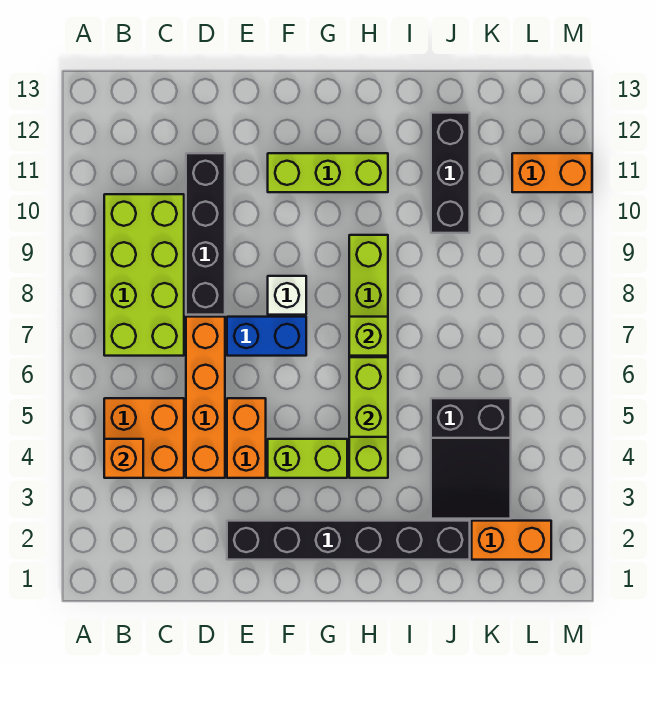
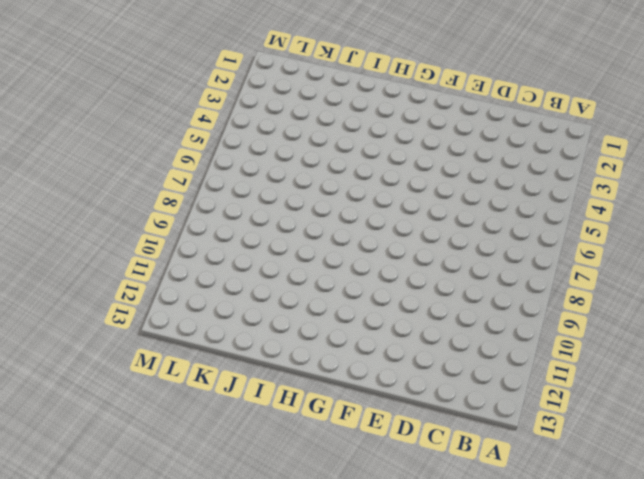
none -> orange 2x2 brick [104,398,184,478]
none -> lime 2x4 brick [104,194,184,356]
none -> orange 1x4 brick [186,317,225,478]

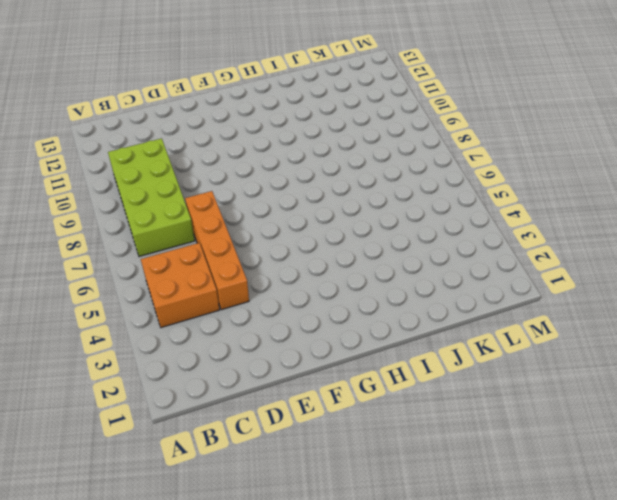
none -> black 1x4 brick [186,153,225,315]
none -> black 1x6 brick [227,521,470,560]
none -> orange 1x2 brick [227,398,266,478]

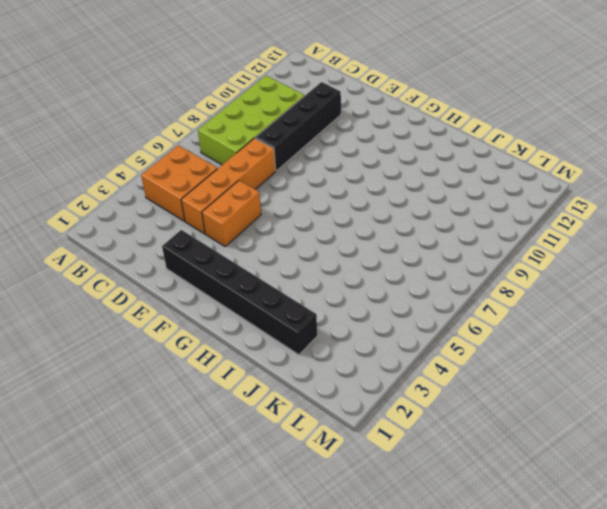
none -> blue 1x2 brick [227,317,306,356]
none -> lime 1x2 brick [268,439,347,478]
none -> white 1x1 brick [268,276,306,315]

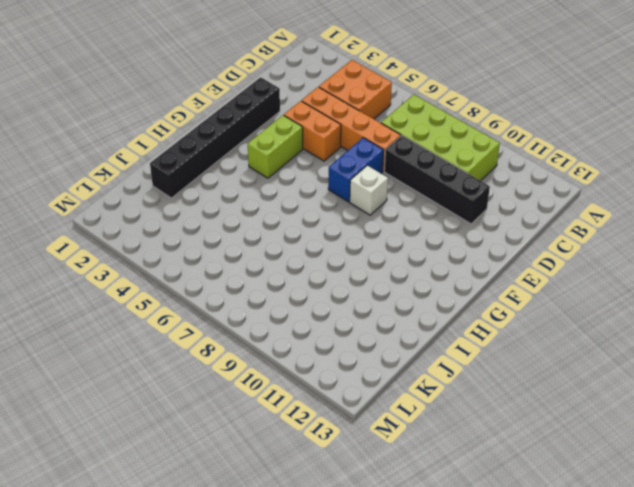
none -> lime 1x3 brick [268,153,388,192]
none -> lime 1x6 brick [349,235,388,478]
none -> black 2x3 slope [431,398,511,519]

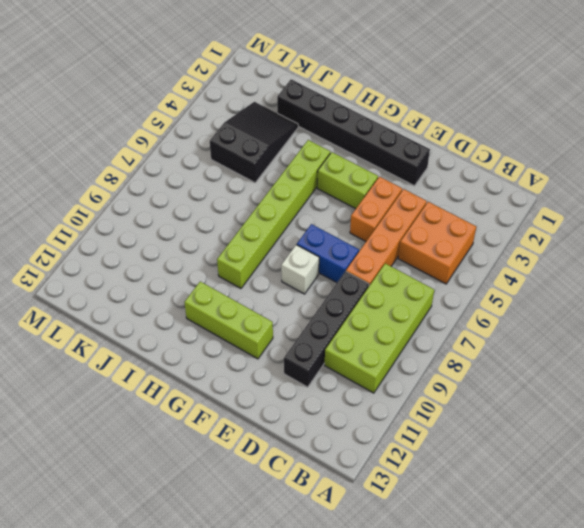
none -> black 1x3 brick [431,113,470,233]
none -> orange 1x2 brick [472,521,551,560]
none -> orange 1x2 brick [512,153,592,192]

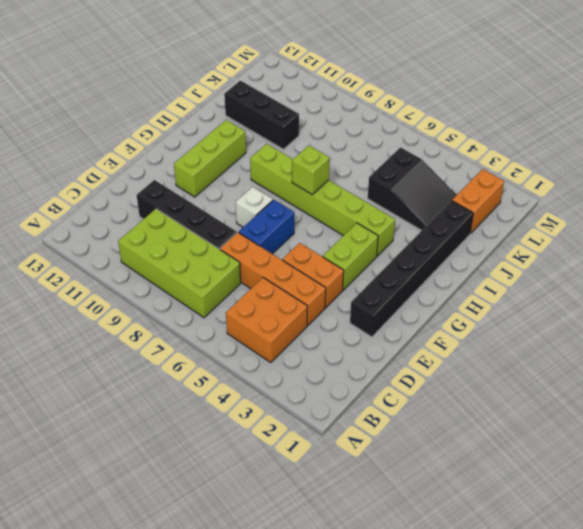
none -> orange 1x2 brick [512,153,592,192]
none -> orange 1x1 brick [104,439,143,478]
none -> lime 1x2 brick [349,357,388,437]

